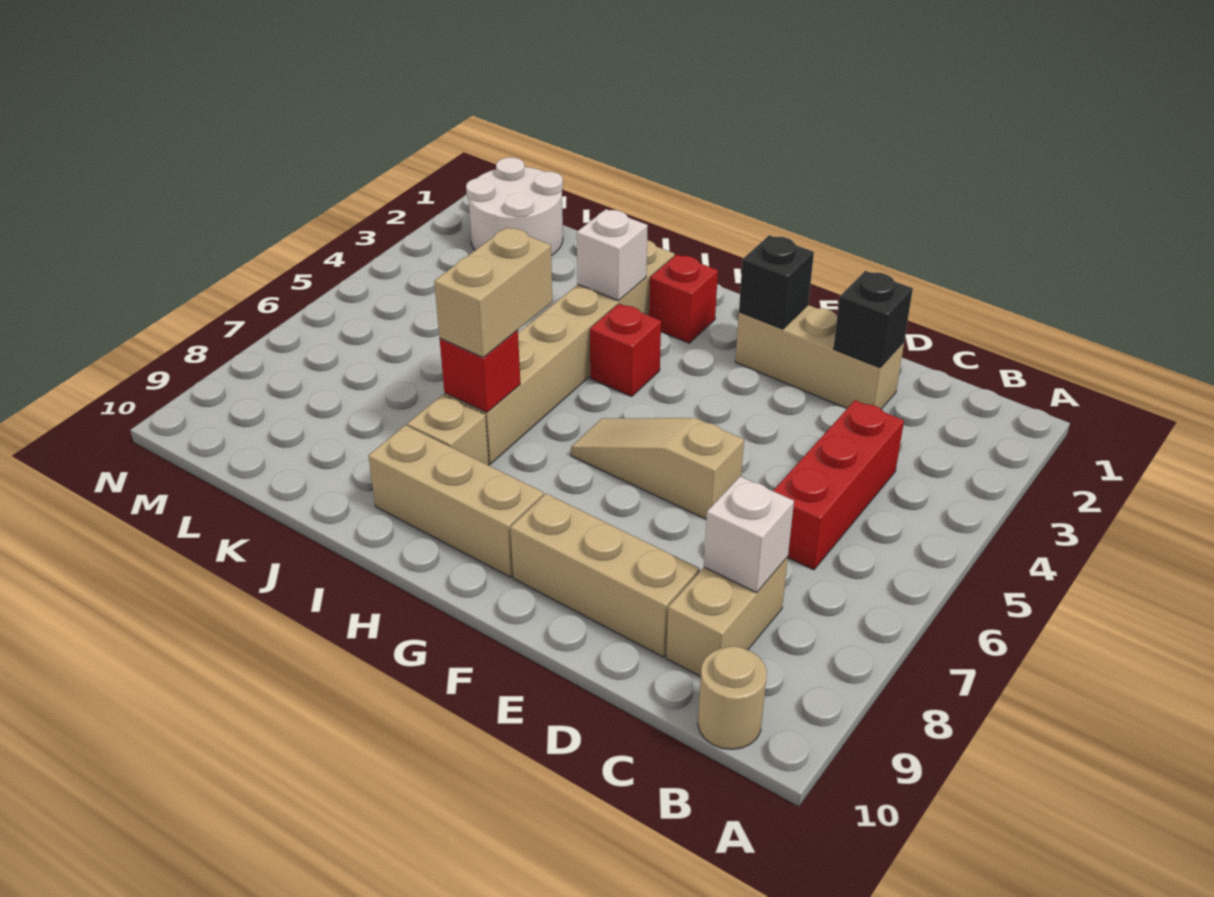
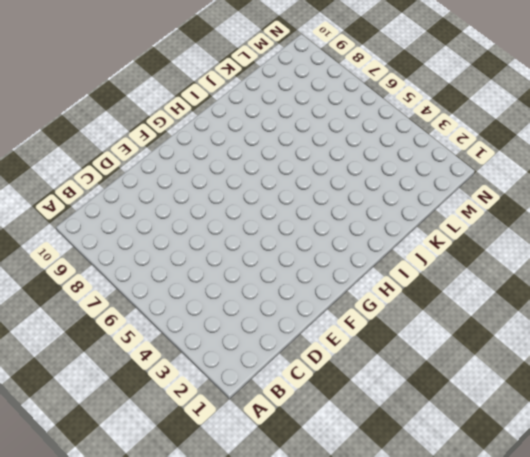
none -> tan 1x1 round brick [698,646,767,749]
none -> red 1x3 brick [773,400,904,570]
none -> tan 1x2 brick [666,557,788,677]

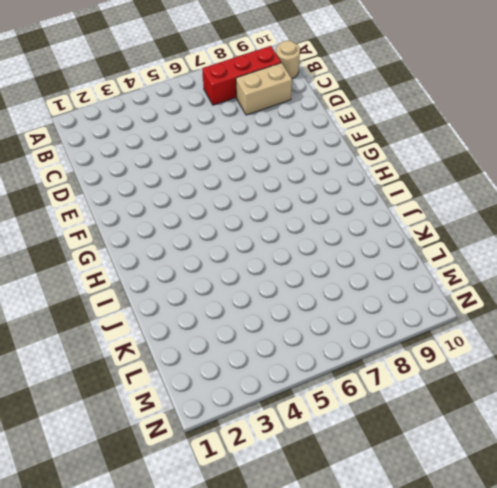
red 1x3 brick [202,46,281,105] -> red 1x3 brick moved to [773,400,904,570]
none -> tan 1x3 brick [735,305,904,409]
none -> tan 1x3 brick [510,494,699,657]
none -> tan 1x3 slope [571,418,744,519]

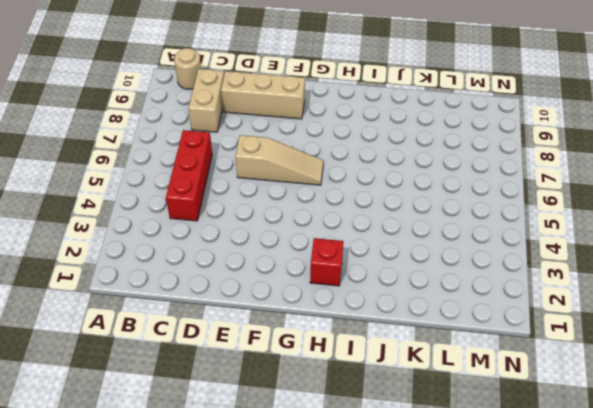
none -> tan 1x3 brick [735,305,904,409]
none -> tan 1x3 brick [368,425,544,577]
none -> red 1x1 brick [590,304,661,397]

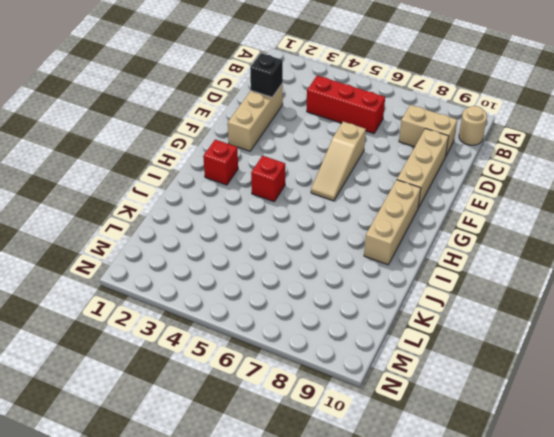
none -> tan 1x6 brick [444,240,675,464]
none -> tan 1x1 brick [407,395,489,465]
none -> white 2x2 round brick [466,157,563,256]

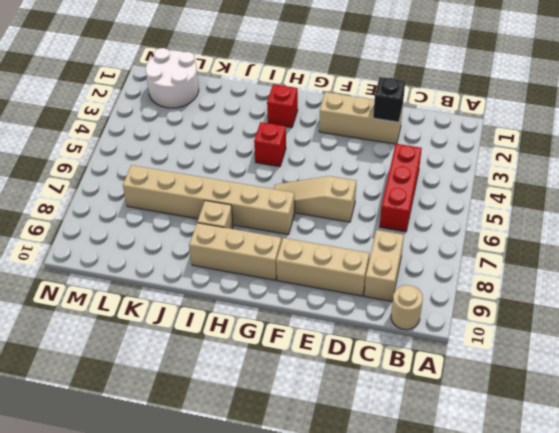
tan 1x6 brick [123,165,295,235] -> tan 1x6 brick turned to [444,240,675,464]
none -> white 1x1 brick [704,476,794,592]
none -> black 1x1 brick [739,235,814,329]
none -> white 1x1 brick [577,209,648,301]

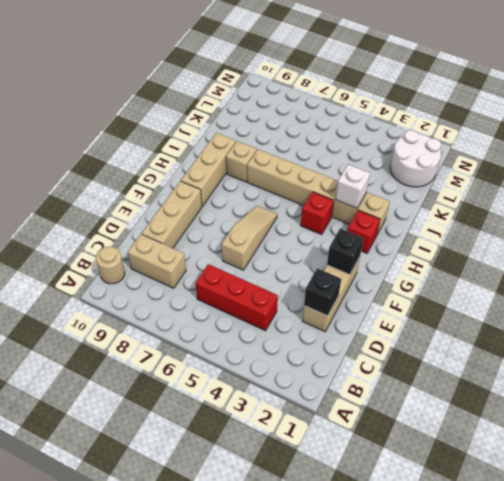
none -> white 1x1 brick [704,476,794,592]
none -> red 1x1 brick [440,330,520,412]
none -> tan 1x2 brick [434,227,553,357]

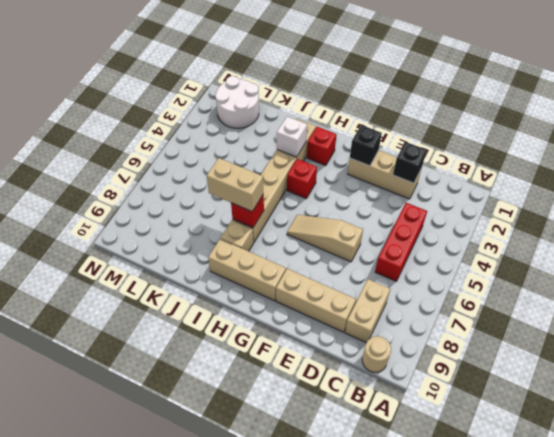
tan 1x2 brick [207,158,264,211] -> tan 1x2 brick turned to [434,227,553,357]
none -> white 1x1 brick [704,476,794,592]

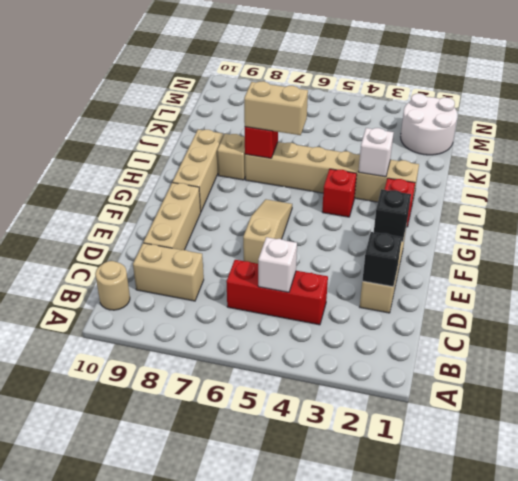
white 1x1 brick [258,237,297,292] -> white 1x1 brick moved to [704,476,794,592]

